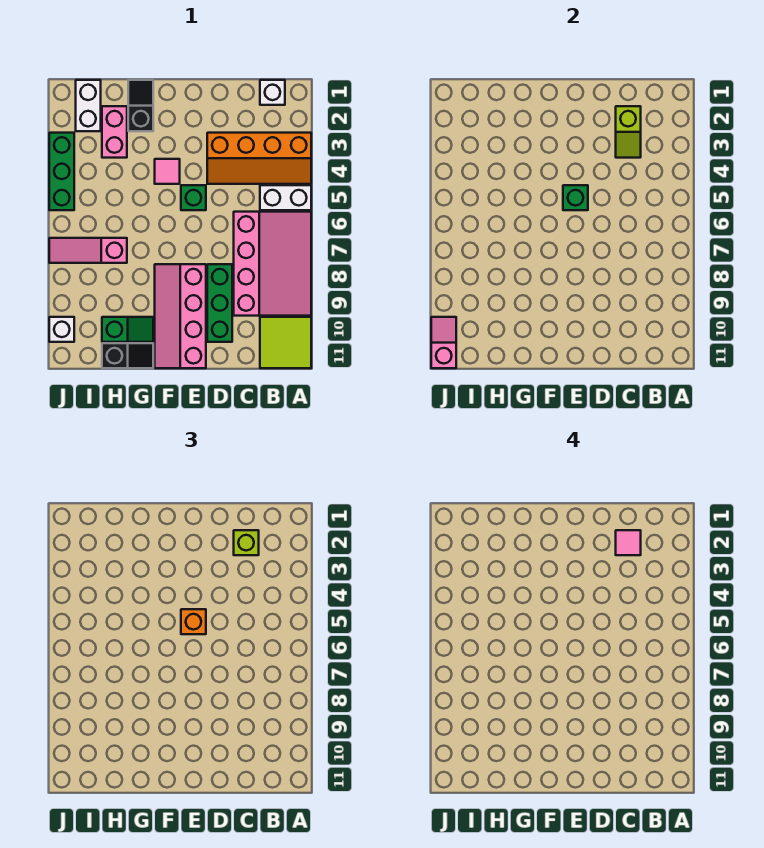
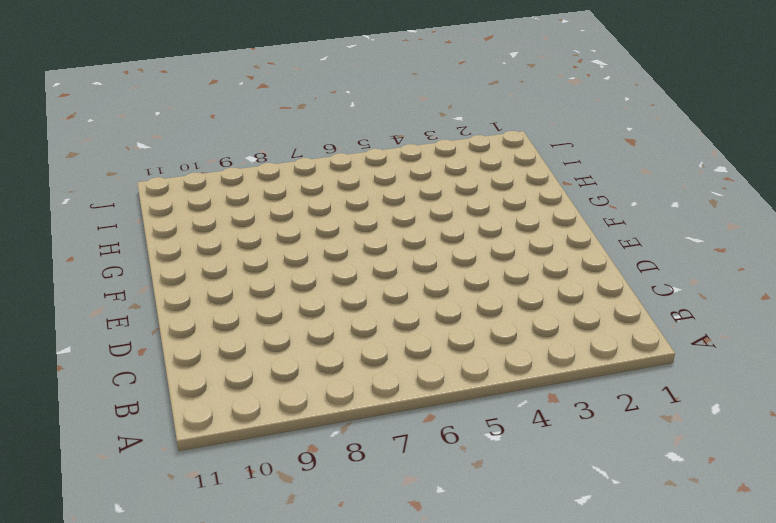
none -> orange 2x4 slope [207,133,311,184]
none -> white 1x2 brick [260,185,311,210]
none -> pink 3x4 slope [234,212,311,316]

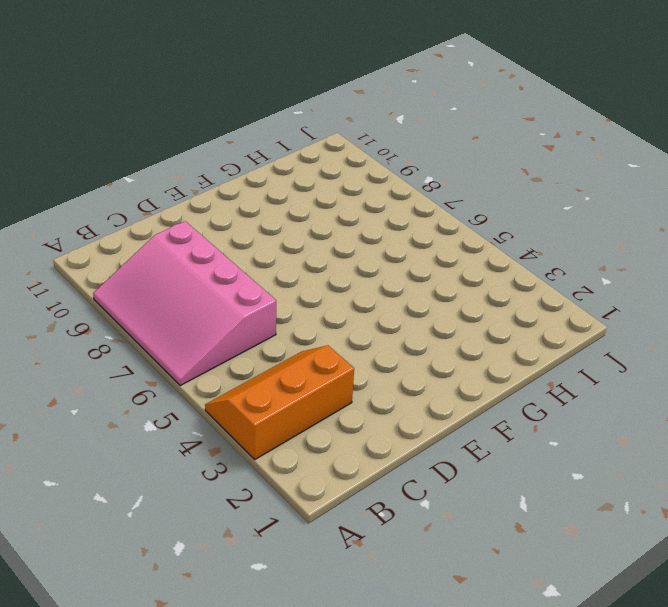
orange 2x3 slope [205,345,354,459] -> orange 2x4 slope [207,133,311,184]
none -> white 1x2 brick [260,185,311,210]
none -> lime 2x2 tile [260,317,311,368]
none -> white 1x1 brick [260,80,285,105]

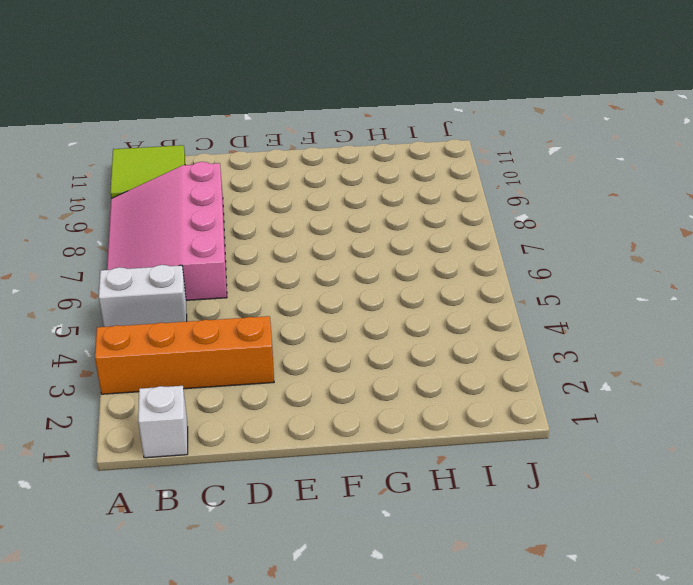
none -> green 1x3 brick [207,264,232,342]
none -> green 1x1 brick [181,185,206,210]
none -> pink 2x4 slope [155,264,206,368]

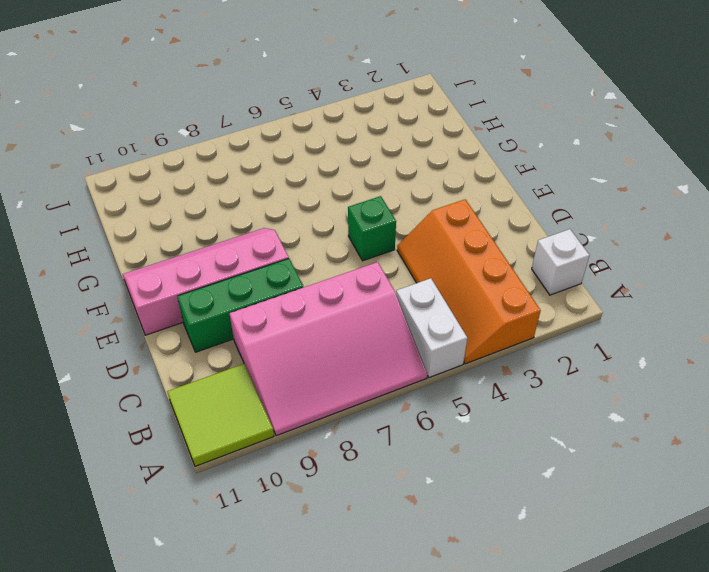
none -> pink 1x1 tile [155,159,180,184]
none -> black 1x2 slope [128,80,153,131]
none -> green 1x2 slope [102,317,153,342]

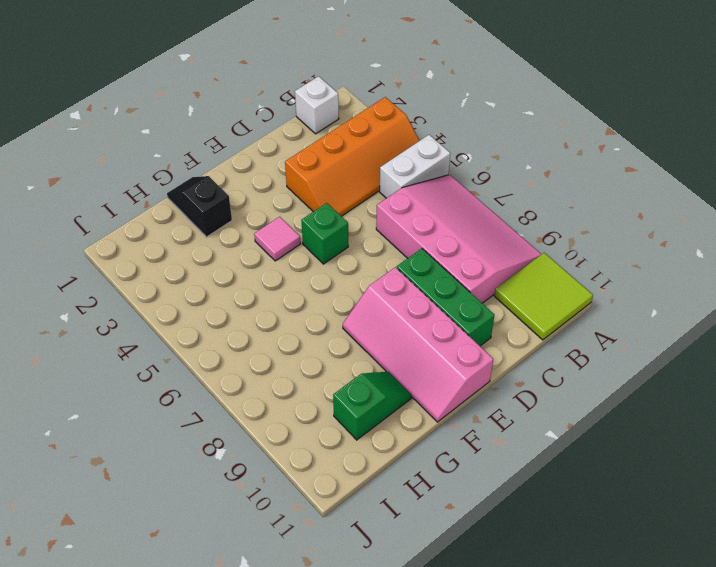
none -> black 1x2 slope [102,343,153,368]
none -> pink 1x2 brick [102,106,127,158]
none -> pink 1x3 slope [49,238,127,263]

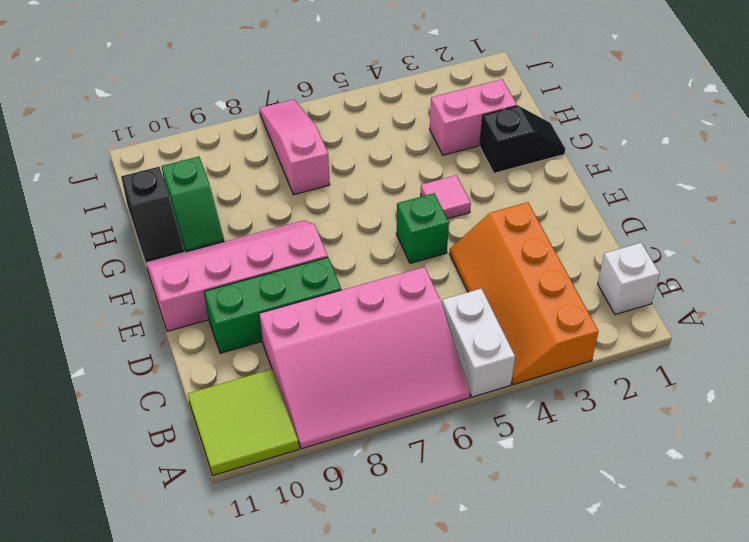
none -> white 1x2 brick [76,80,101,131]
none -> green 1x3 brick [49,133,74,210]
none -> white 1x1 brick [49,317,74,342]

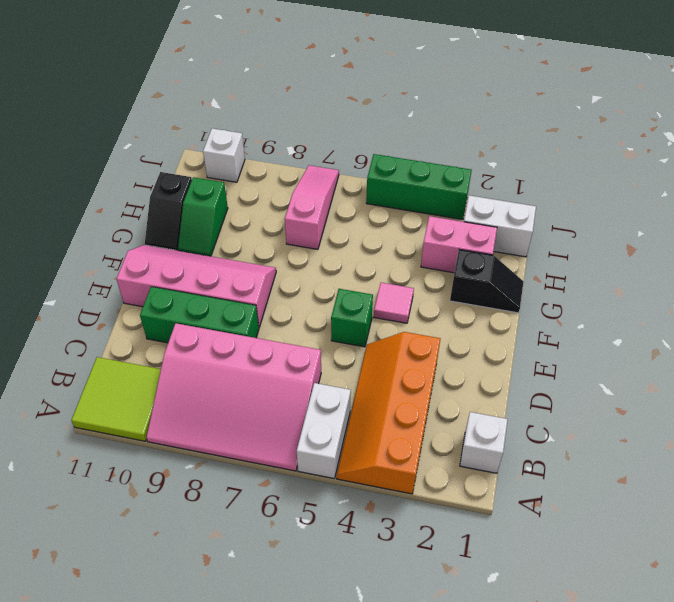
none -> lime 1x2 slope [616,106,641,158]
none -> green 1x1 brick [563,185,588,210]
none -> pink 1x2 slope [431,317,456,368]

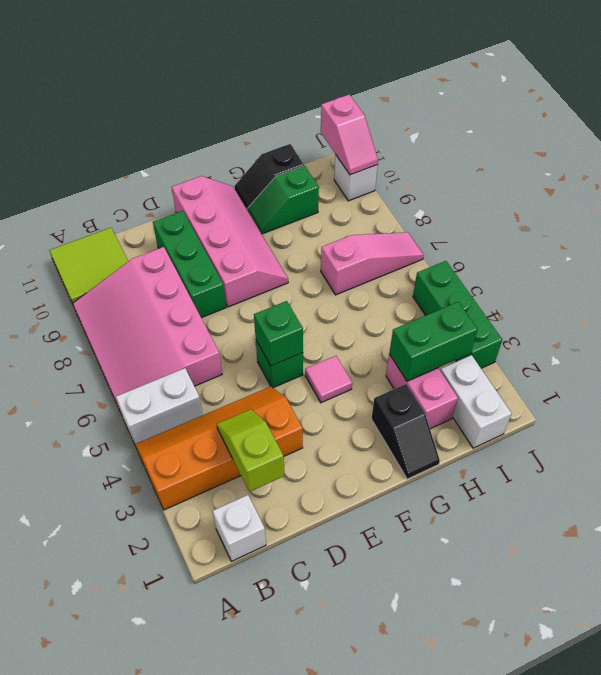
green 1x2 brick [389,302,478,381] -> none
none -> lime 1x1 brick [234,530,259,555]
none -> orange 1x1 brick [181,609,206,634]
none -> pink 1x1 tile [616,530,641,555]

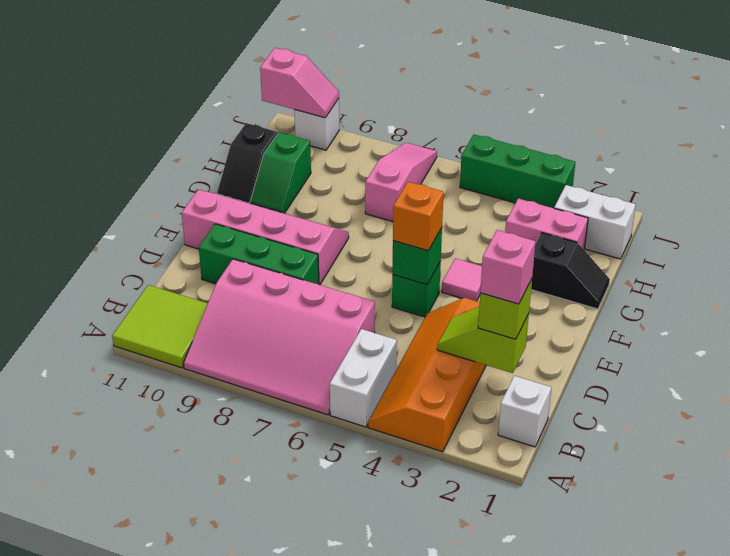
pink 1x1 brick [480,230,536,304] -> pink 1x1 tile [616,530,641,555]

